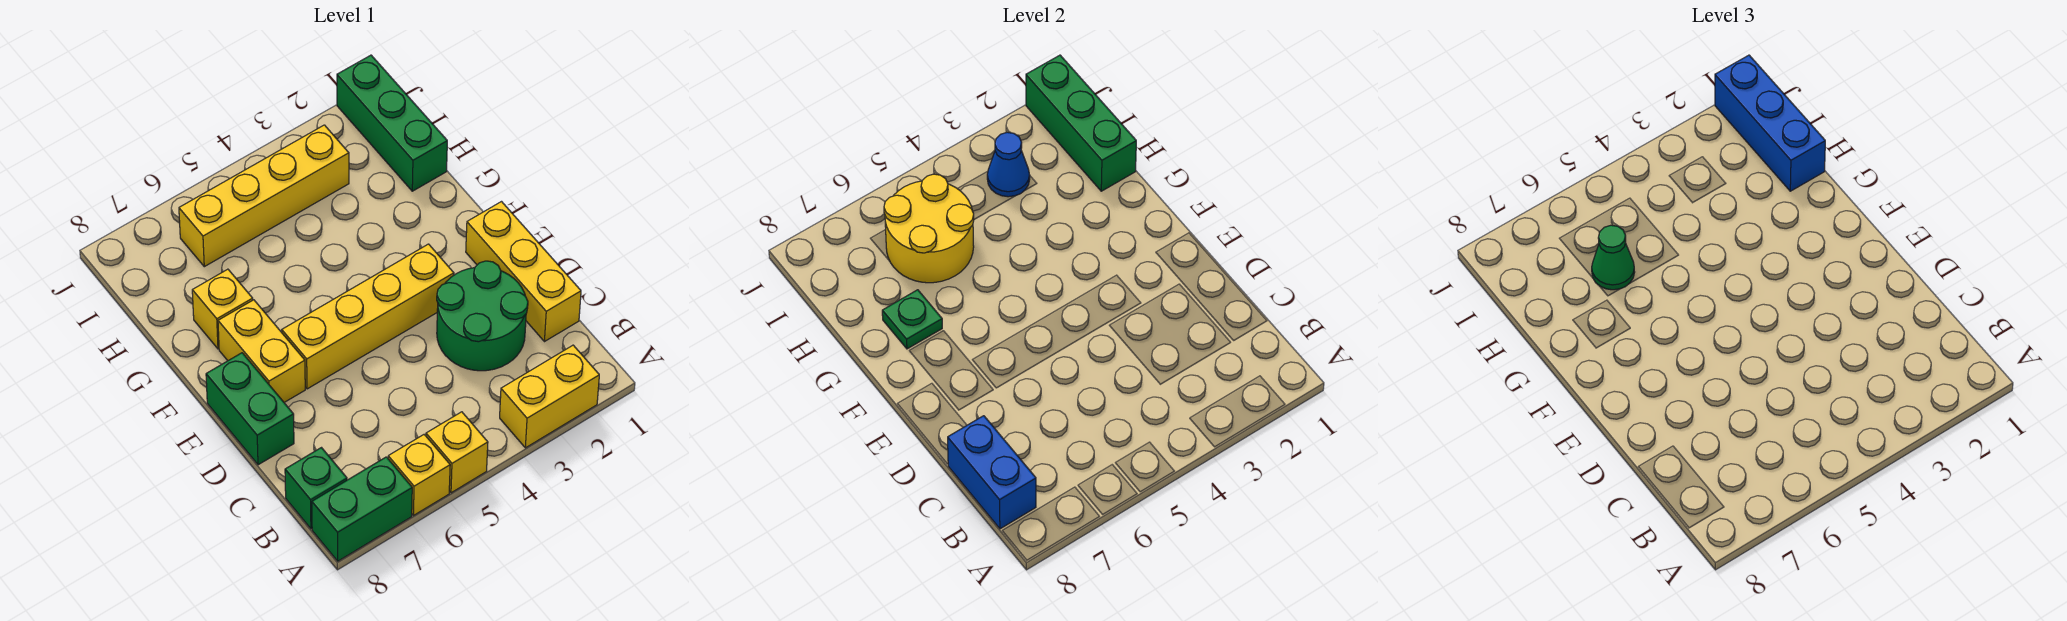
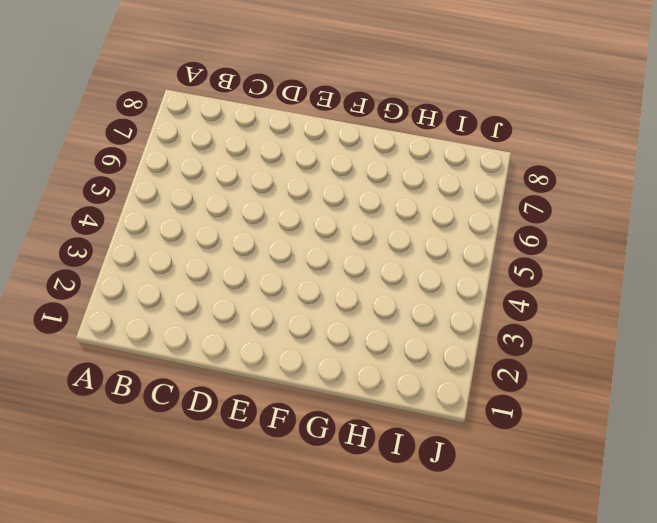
none -> yellow 1x2 brick [500,345,599,448]
none -> yellow 1x1 brick [426,412,488,493]
none -> yellow 1x1 brick [388,435,450,516]

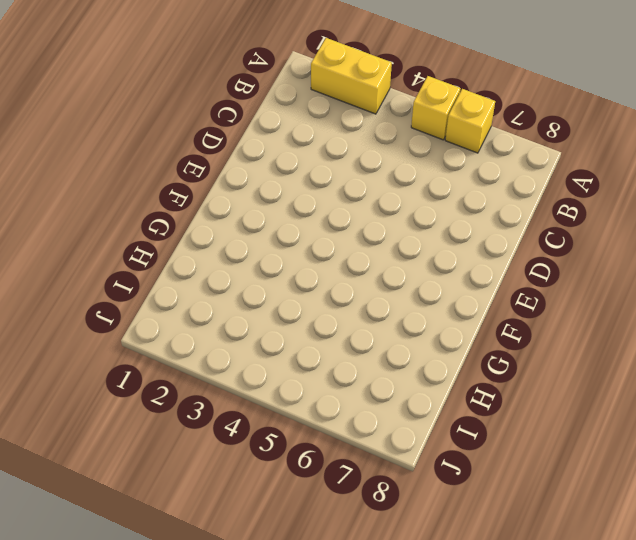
none -> green 1x2 brick [312,457,412,561]
none -> green 1x1 brick [285,448,347,529]
none -> yellow 1x3 brick [466,202,581,342]

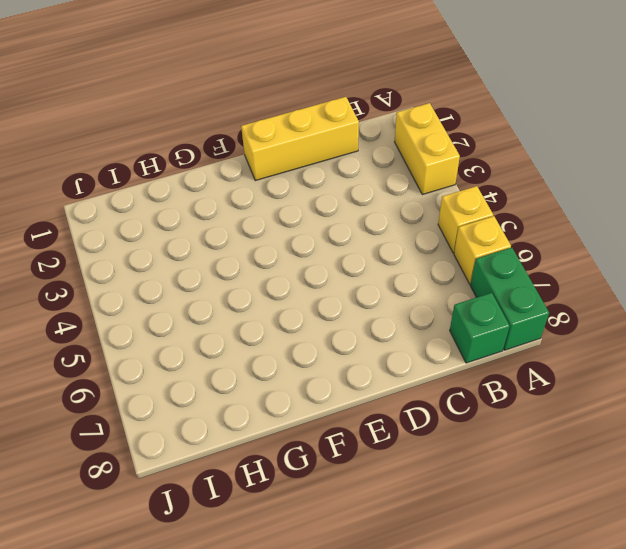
none -> green 2x2 round brick [437,261,528,371]
none -> green 1x2 brick [206,353,294,465]
none -> yellow 1x4 brick [282,244,454,389]

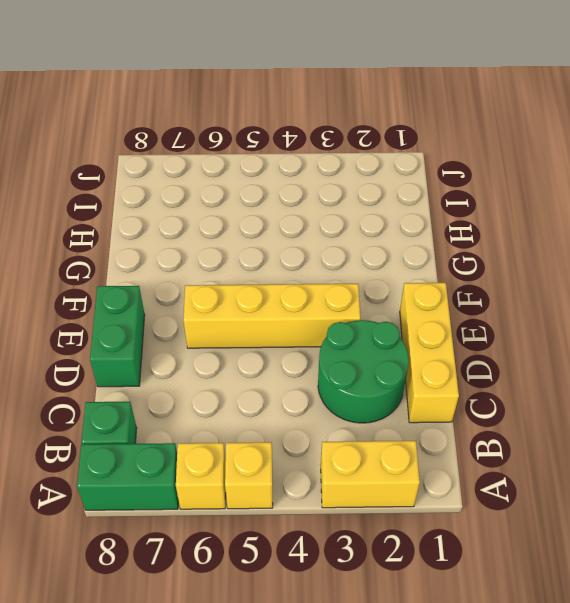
none -> yellow 1x2 brick [218,300,305,402]
none -> yellow 1x1 brick [192,269,253,349]
none -> green 1x3 brick [337,55,447,191]

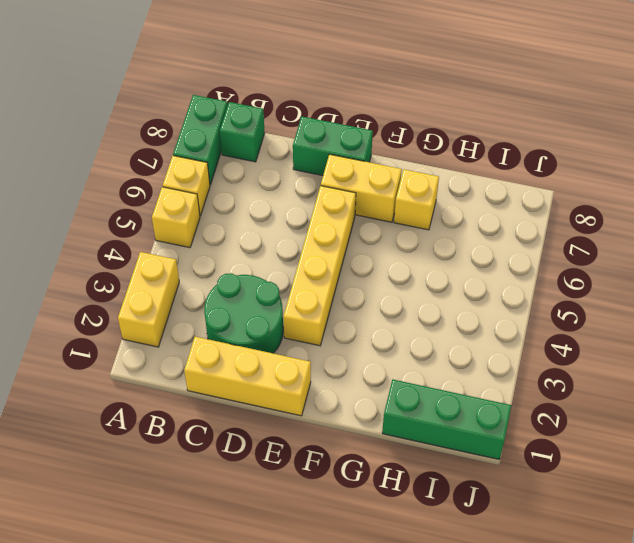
none -> yellow 1x4 brick [179,125,349,267]
none -> blue 1x2 brick [948,416,1036,529]
none -> green 1x1 plate [882,290,942,349]

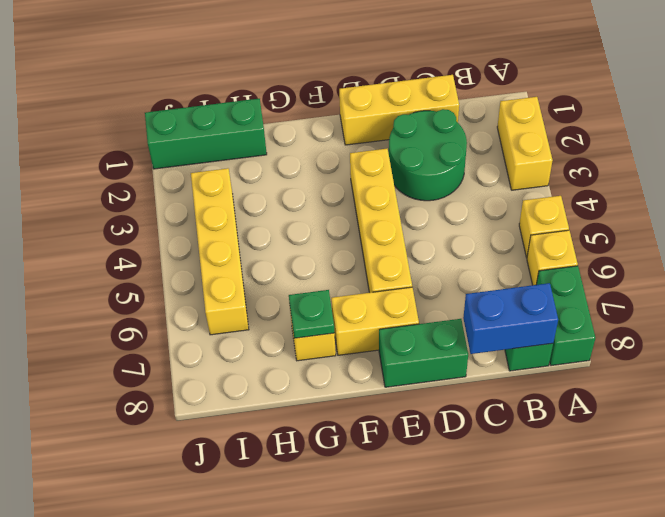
none -> green 1x3 brick [1026,55,1136,191]
none -> yellow 2x2 round brick [884,174,974,283]
none -> blue 1x1 cone [987,132,1030,197]

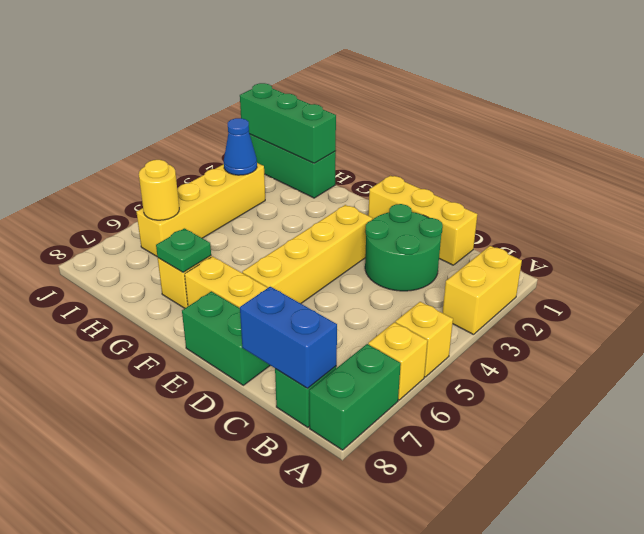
yellow 1x1 round brick [139,160,179,220] -> yellow 2x2 round brick [884,174,974,283]
none -> blue 1x3 brick [1715,55,1825,191]
none -> green 1x1 cone [1592,225,1635,290]

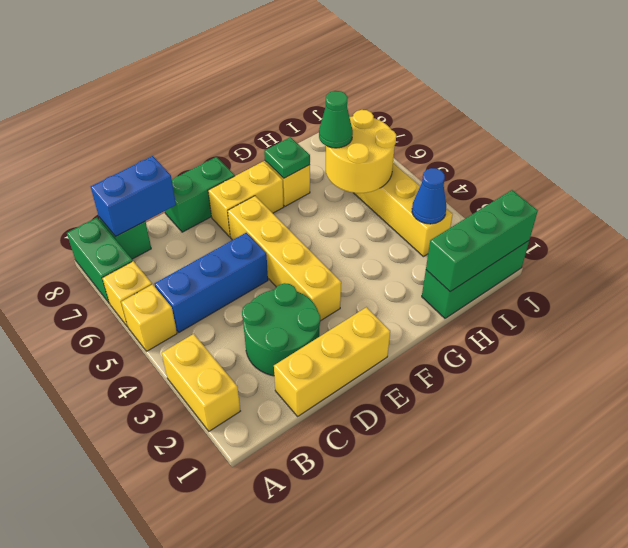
blue 1x3 brick [154,233,268,332] -> blue 1x3 brick moved to [1715,55,1825,191]

